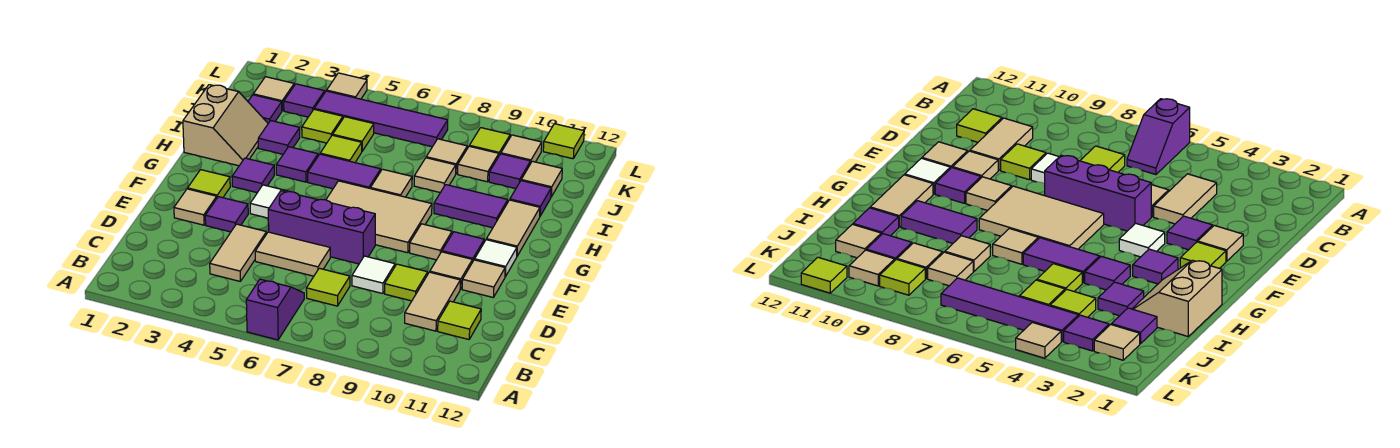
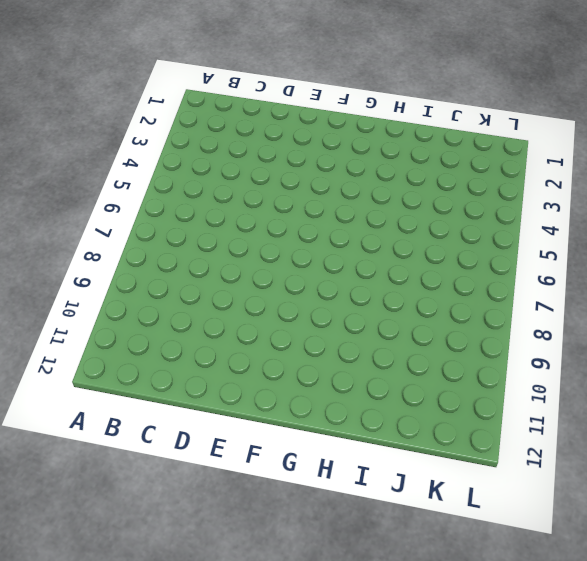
none -> purple 1x2 slope [246,279,304,340]
none -> tan 1x2 tile [210,224,266,281]
none -> lime 1x1 tile [306,268,350,306]
none -> tan 1x2 tile [405,272,460,331]

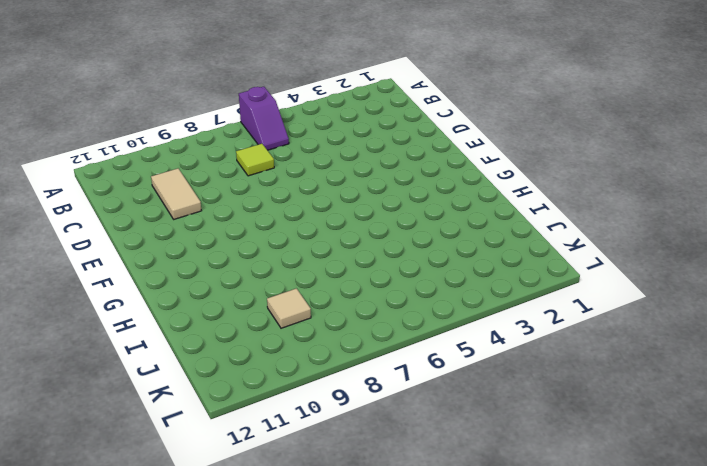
none -> tan 1x2 tile [210,224,266,281]
none -> lime 1x1 tile [438,301,481,339]
none -> tan 1x2 tile [255,232,330,276]
none -> white 1x1 tile [352,256,395,294]

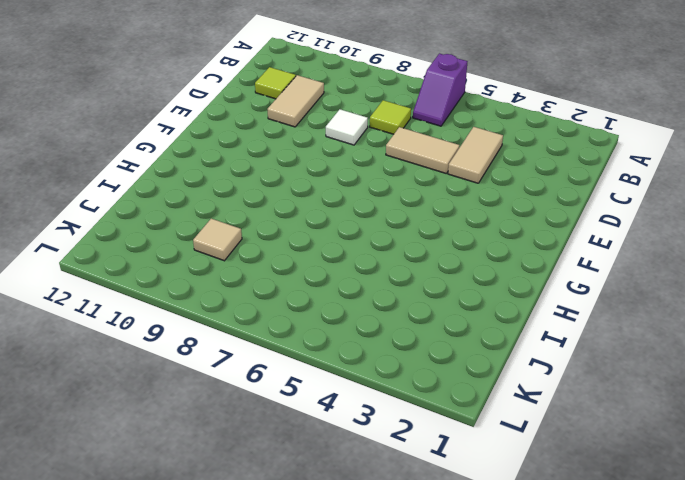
none -> lime 1x1 tile [385,264,428,301]
none -> tan 1x1 tile [174,189,217,225]
none -> purple 1x1 tile [205,197,248,232]
none -> purple 1x3 brick [268,191,375,264]

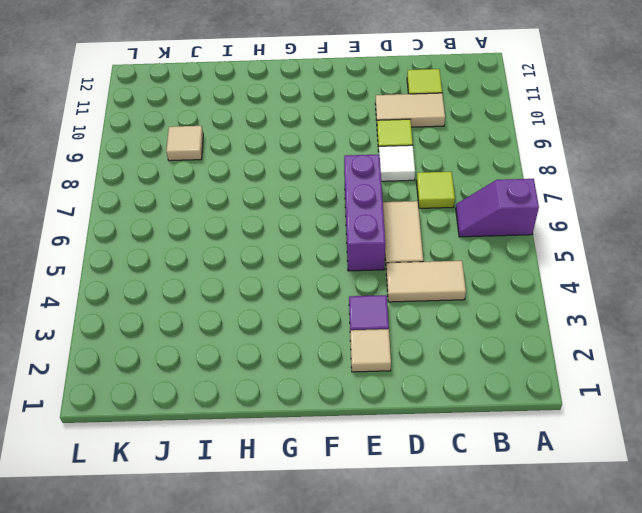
none -> tan 1x1 tile [430,252,472,289]
none -> tan 1x1 tile [462,260,505,297]
none -> lime 1x1 tile [188,170,230,198]
none -> white 1x1 tile [250,185,290,218]

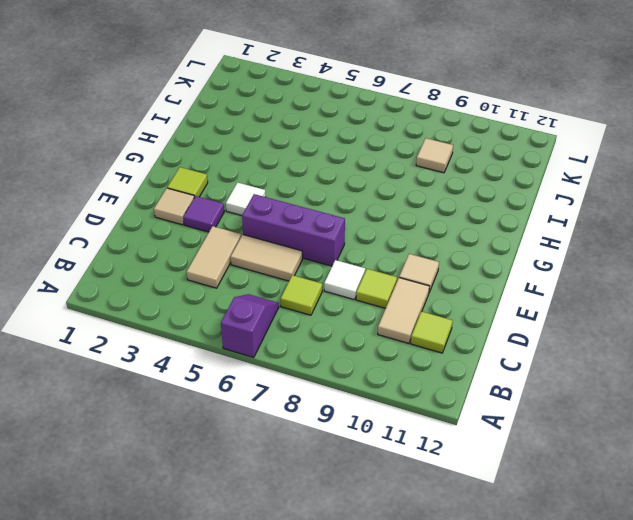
none -> tan 1x1 tile [462,260,505,297]
none -> tan 2x3 tile [326,181,432,253]
none -> tan 1x1 tile [410,224,452,260]
none -> purple 1x1 tile [442,232,484,262]

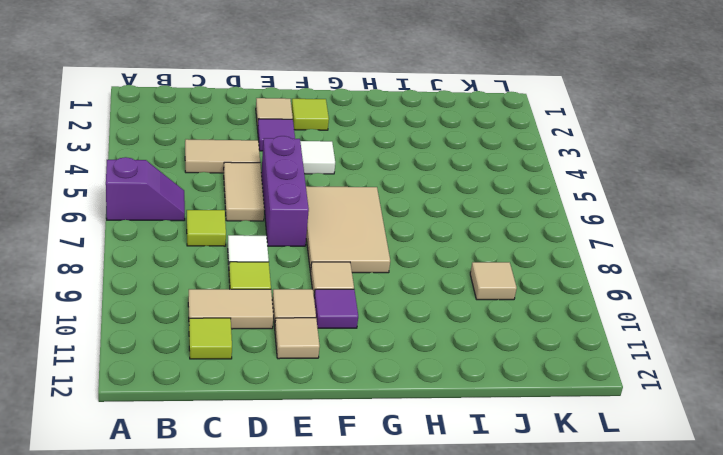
none -> white 1x1 tile [475,240,517,277]
none -> purple 1x1 tile [232,158,274,193]
none -> tan 1x2 tile [486,200,540,256]
none -> tan 2x2 slope [183,85,268,166]

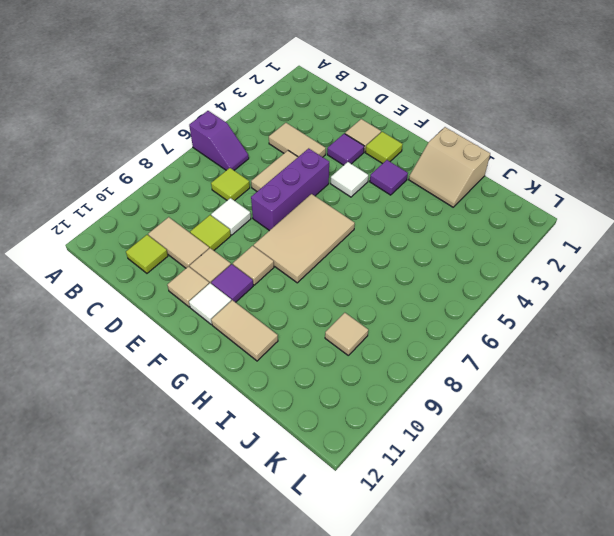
none -> purple 1x1 tile [276,147,318,182]
none -> purple 1x2 tile [308,154,381,189]
none -> tan 1x1 tile [370,169,412,197]
none -> purple 1x2 tile [434,185,508,228]

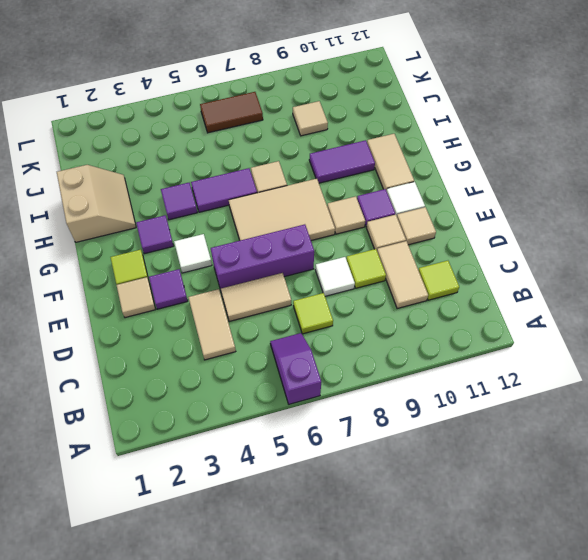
brown 1x2 tile [200,92,263,133] -> purple 1x4 tile [314,91,448,147]
none -> purple 1x1 tile [258,121,300,154]
none -> lime 1x1 tile [320,135,362,163]
none -> tan 1x1 tile [414,158,456,193]
none -> purple 1x1 tile [510,181,551,216]

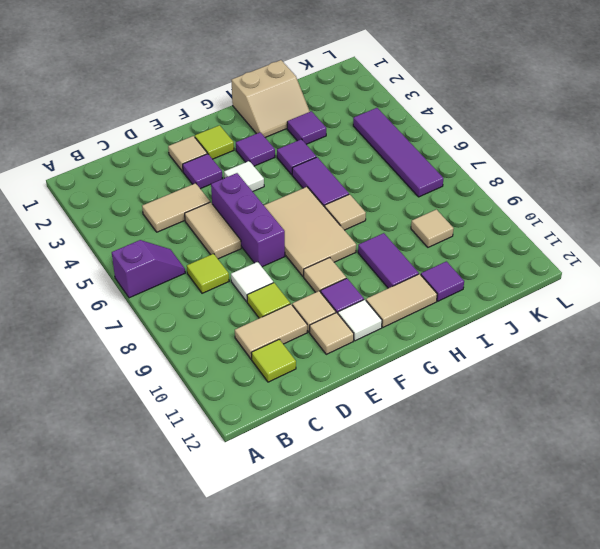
none -> lime 1x1 tile [320,135,362,163]
none -> tan 1x1 tile [414,158,456,193]
none -> purple 1x1 tile [248,95,282,123]
none -> lime 1x1 tile [302,109,343,143]

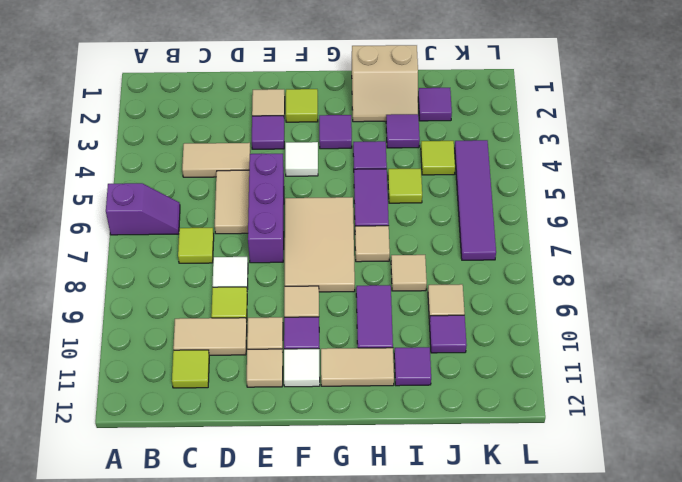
none -> lime 1x1 tile [333,117,374,151]
none -> tan 1x1 tile [426,139,467,174]
none -> tan 1x1 tile [521,161,562,197]
none -> tan 1x1 tile [253,77,294,111]

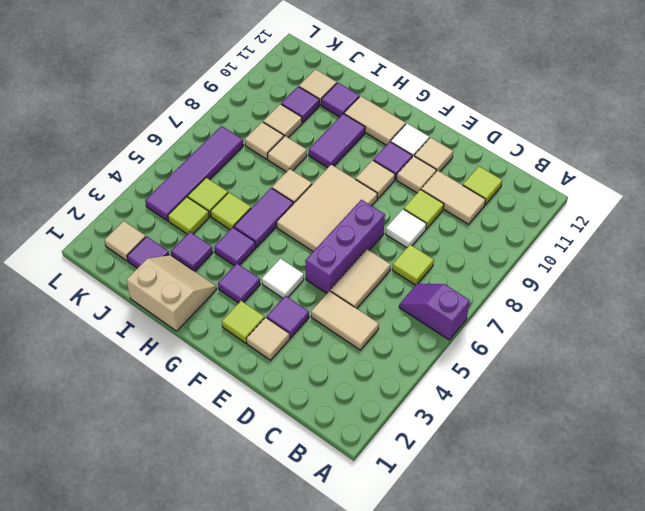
none -> purple 1x1 tile [284,84,325,117]
none -> lime 1x1 tile [469,128,510,155]
none -> tan 1x1 tile [501,135,542,164]
none -> tan 1x1 tile [327,73,367,99]

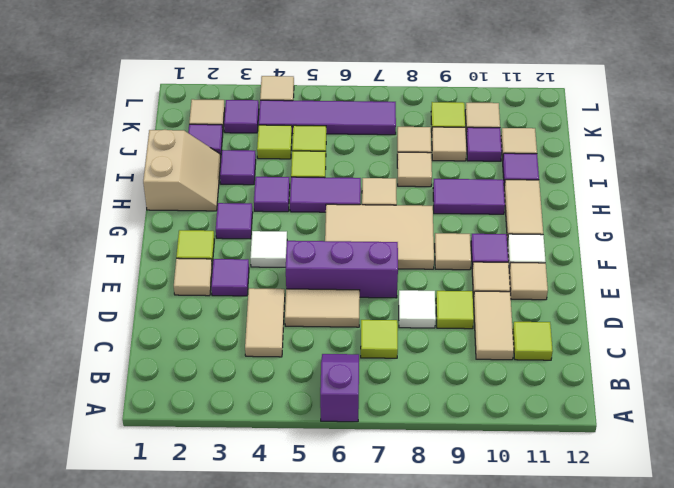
none -> lime 1x1 tile [543,124,584,159]

